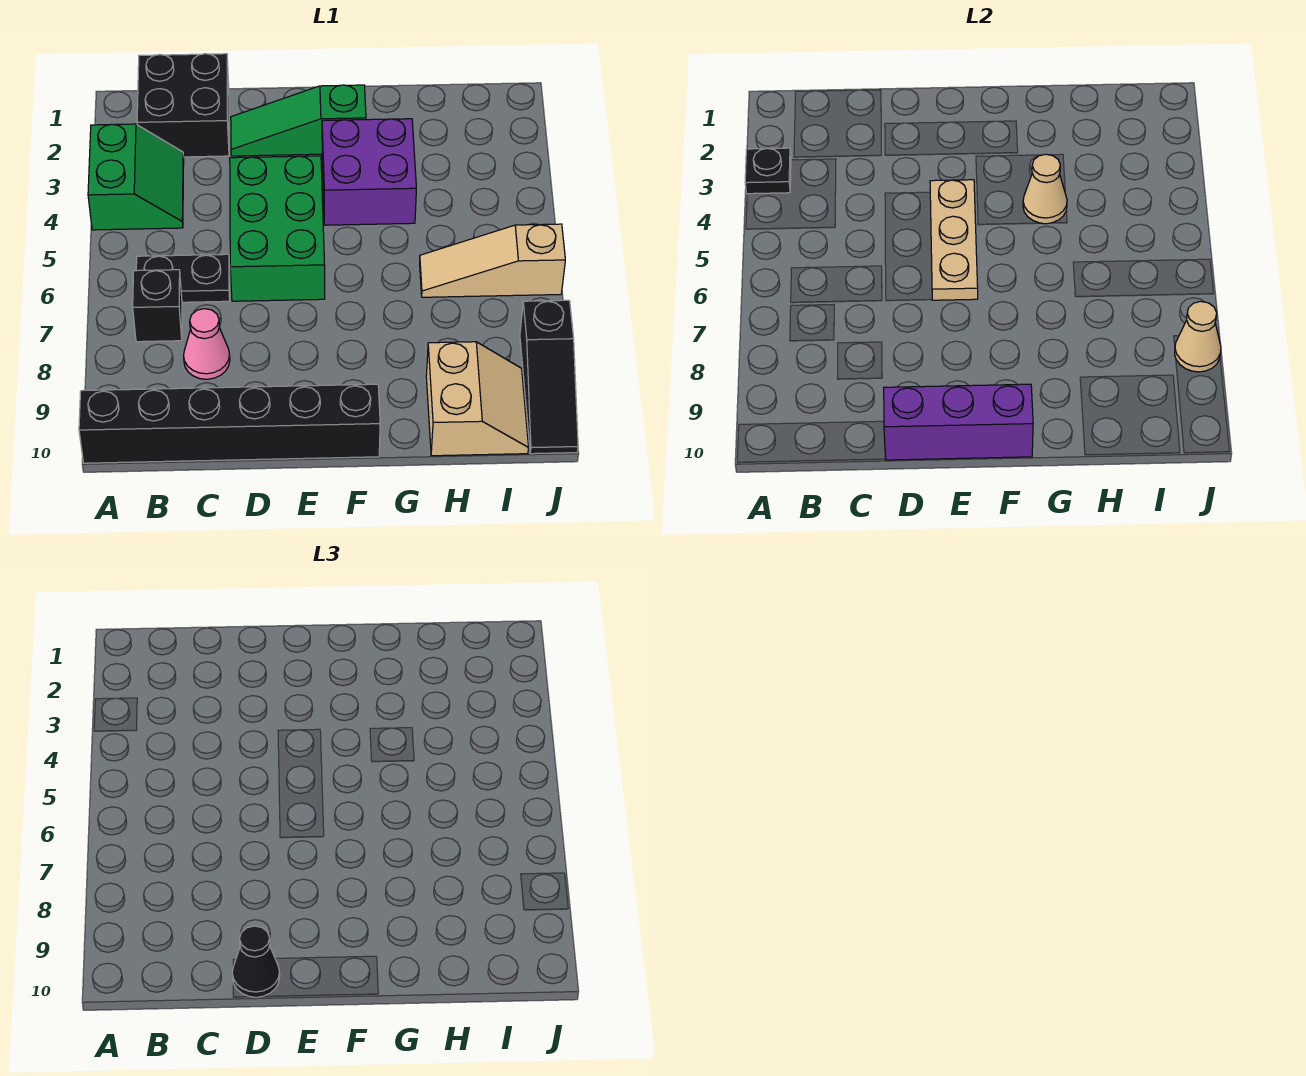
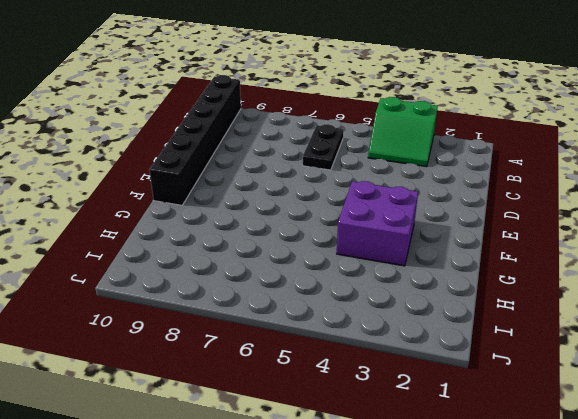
none -> black 2x2 brick [137,54,229,157]
none -> black 1x1 brick [133,270,182,342]
none -> pink 1x1 cone [184,309,230,379]

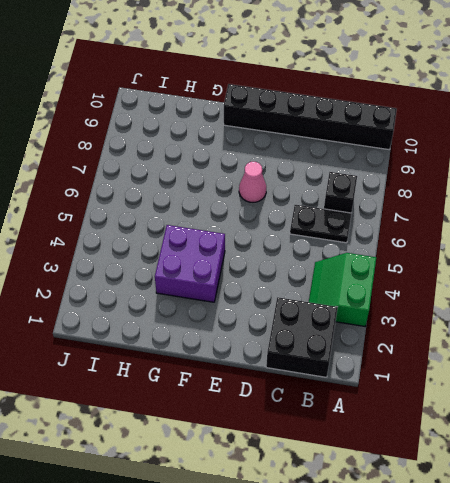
pink 1x1 cone [239,162,266,202] -> pink 1x1 cone moved to [184,309,230,379]
none -> green 1x3 slope [231,85,366,156]
none -> green 2x3 brick [230,156,325,301]
none -> tan 1x3 slope [420,224,565,297]

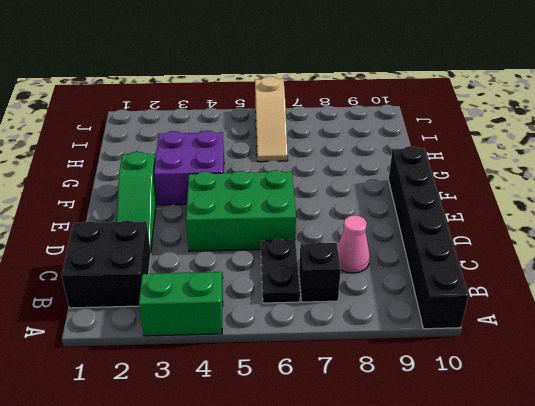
none -> tan 2x2 slope [426,342,529,456]
none -> black 1x3 slope [520,300,578,454]
none -> black 1x1 plate [745,148,791,194]

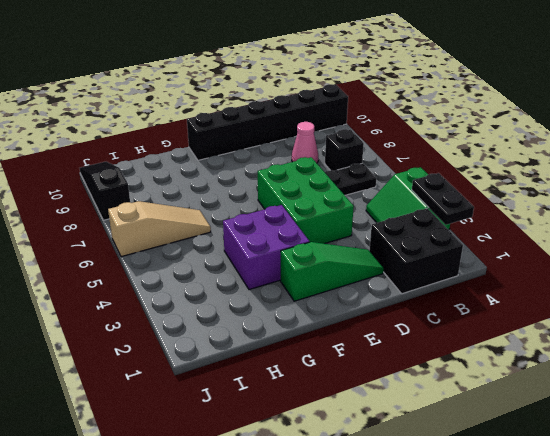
black 1x2 plate [412,173,474,225] -> black 1x1 plate [745,148,791,194]
none -> tan 2x2 slope [426,342,529,456]
none -> purple 1x3 brick [884,384,1033,460]
none -> tan 1x3 plate [930,180,978,300]

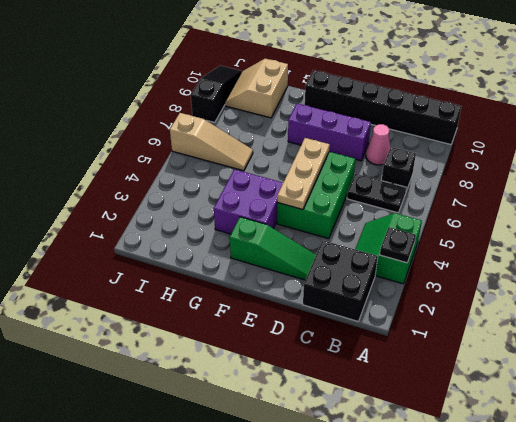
purple 1x3 brick [288,103,371,161] -> purple 1x3 brick moved to [884,384,1033,460]
none -> tan 1x1 cone [1023,154,1067,224]
none -> tan 1x1 cone [1175,302,1221,372]
none -> black 1x1 cone [232,926,280,997]

